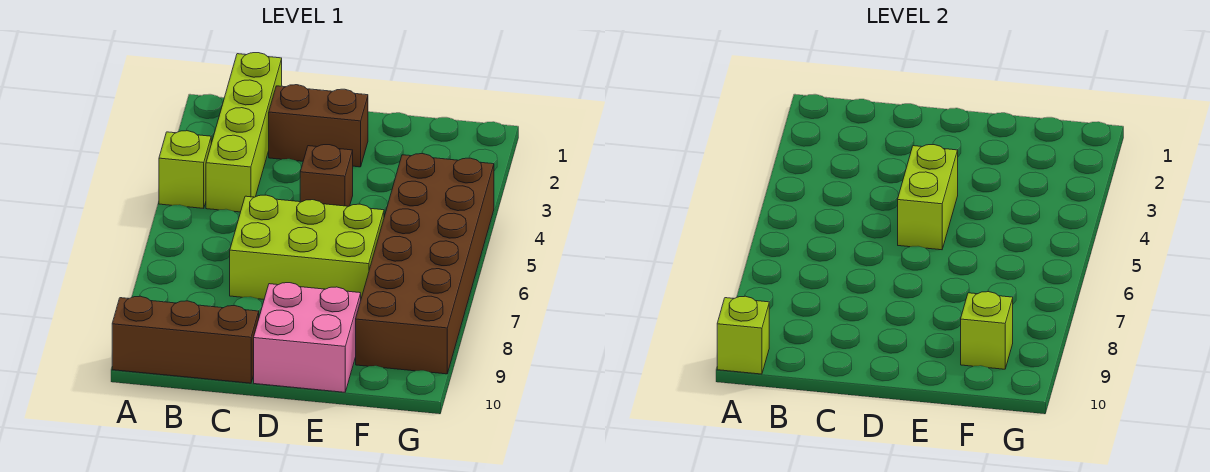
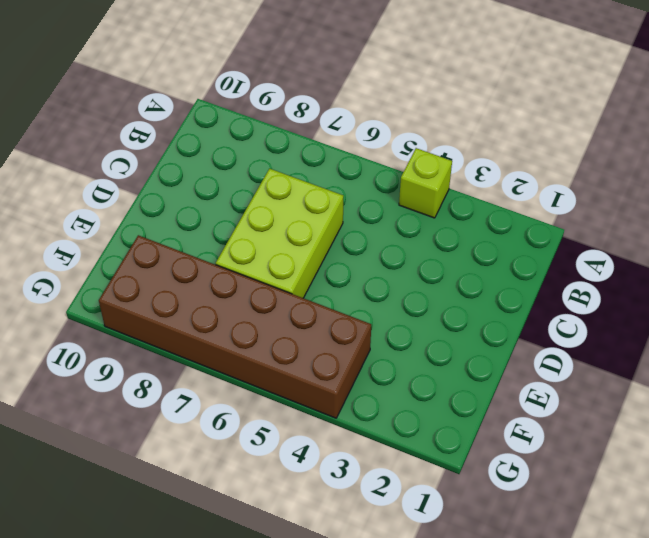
none -> brown 1x3 brick [112,296,259,383]
none -> lime 1x4 brick [206,53,282,212]

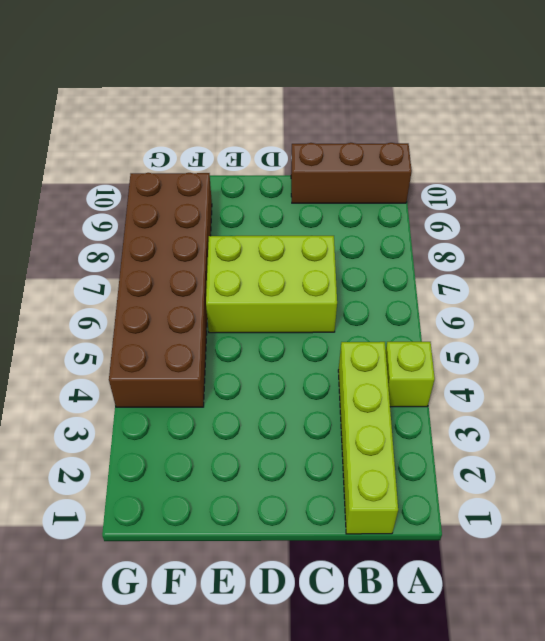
none -> brown 1x2 brick [269,85,368,167]
none -> brown 1x1 brick [300,145,353,206]

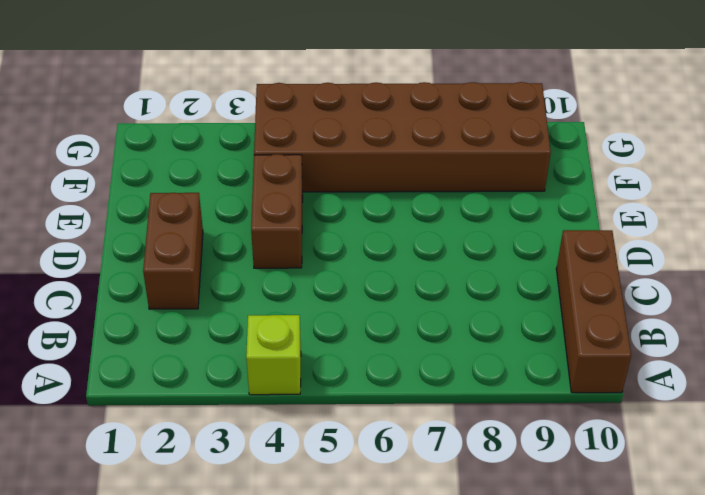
brown 1x2 brick [251,154,303,268] -> brown 1x1 brick [300,145,353,206]
none -> lime 1x4 brick [206,53,282,212]
none -> lime 2x3 brick [230,195,384,299]

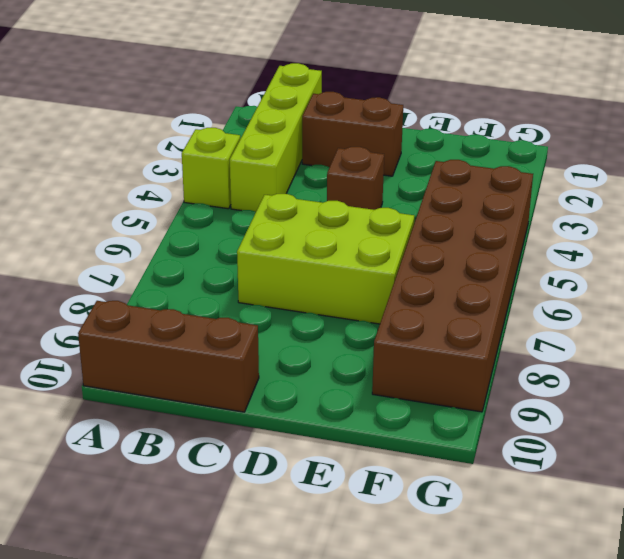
none -> pink 2x2 brick [254,283,361,392]
none -> lime 1x1 brick [717,296,769,374]

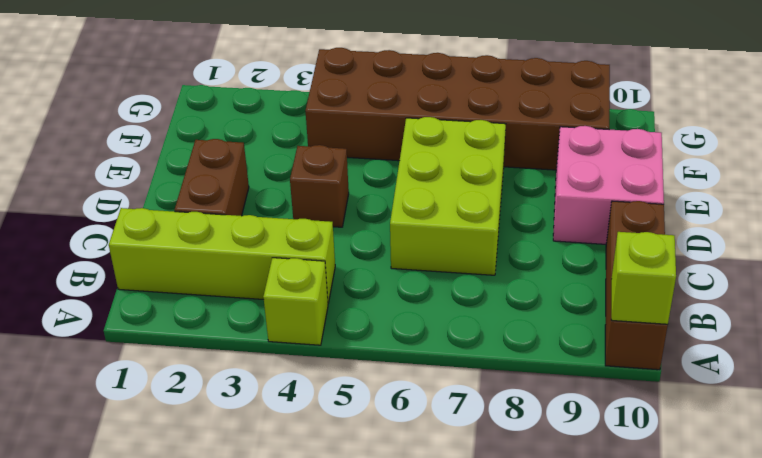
none -> lime 1x2 brick [898,145,958,250]
none -> lime 1x1 brick [961,292,1013,369]

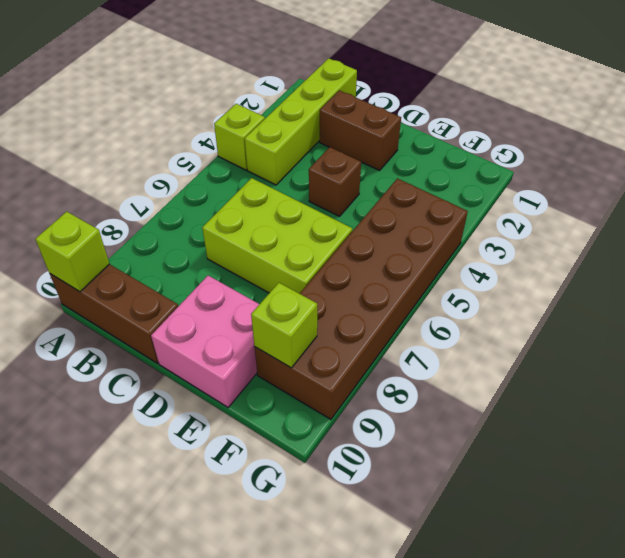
none -> lime 1x2 brick [898,145,958,250]

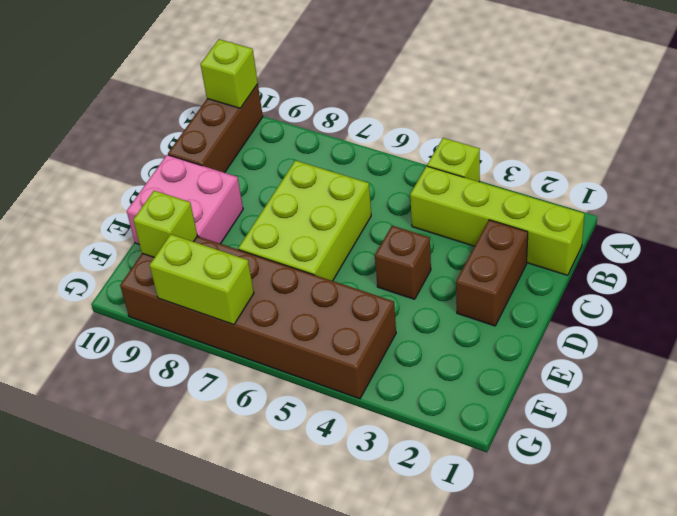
lime 1x2 brick [150,234,254,325] -> lime 1x2 brick moved to [898,145,958,250]

